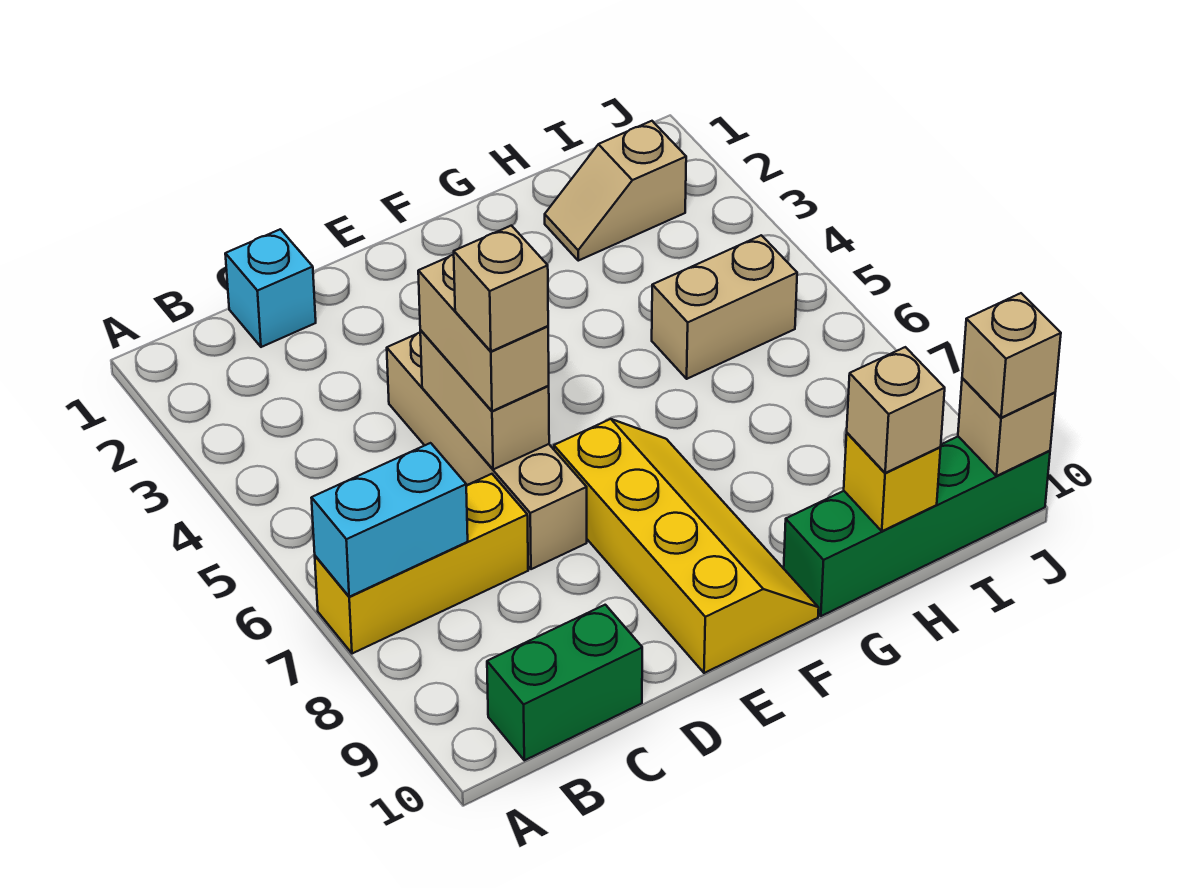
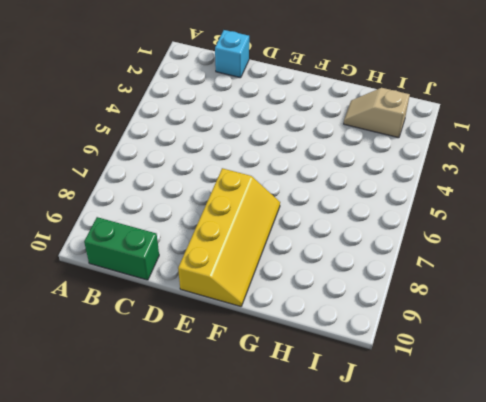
none -> yellow 1x3 brick [315,474,528,654]
none -> tan 1x4 brick [387,333,587,569]
none -> green 1x4 brick [784,437,1050,616]

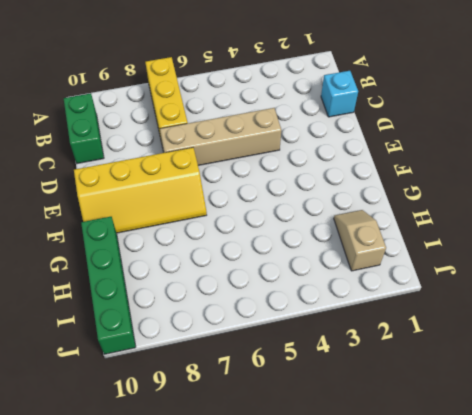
none -> tan 1x2 brick [652,235,797,379]
none -> cyan 1x2 brick [312,443,468,597]
none -> tan 1x2 brick [420,330,549,470]

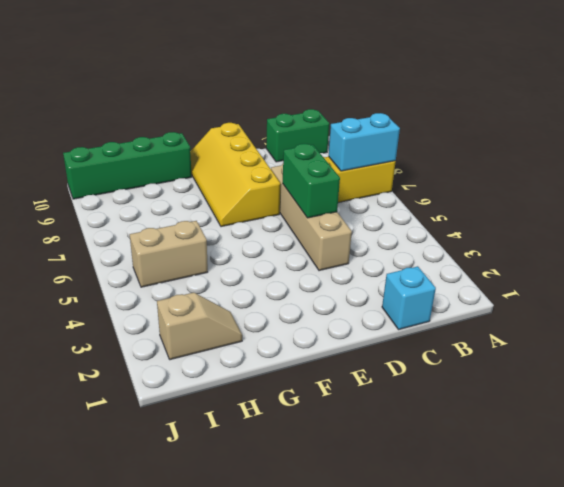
green 1x2 brick [283,144,340,218] -> tan 1x2 brick [420,330,549,470]
none -> yellow 1x1 brick [844,433,941,531]
none -> tan 1x1 brick [958,378,1055,476]
none -> tan 1x2 brick [418,254,549,411]

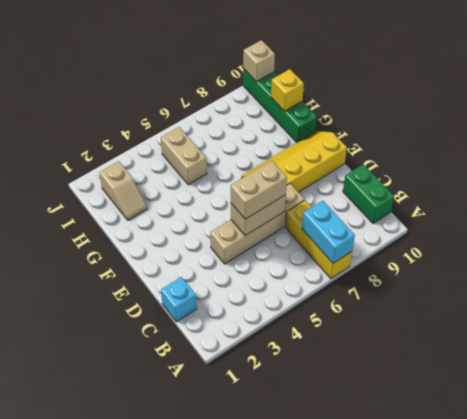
none -> tan 1x1 brick [847,347,945,473]
none -> tan 1x1 brick [962,293,1061,418]
none -> tan 1x1 brick [454,226,548,351]

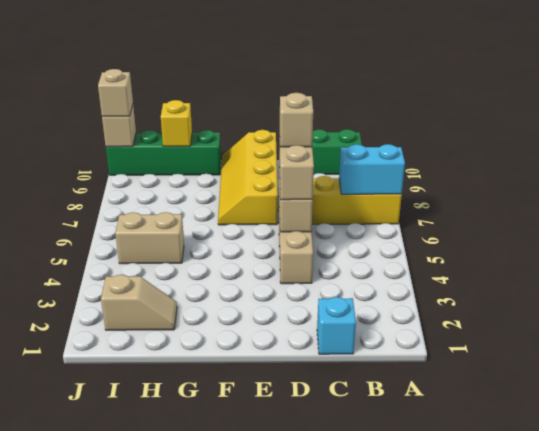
none -> tan 1x1 brick [847,347,945,473]

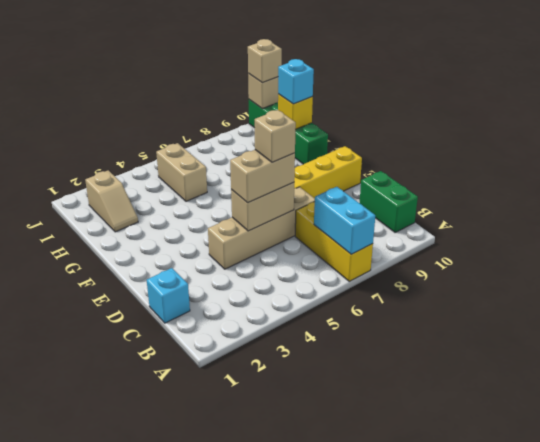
cyan 1x1 brick [278,59,314,104] -> tan 1x1 brick [847,347,945,473]

